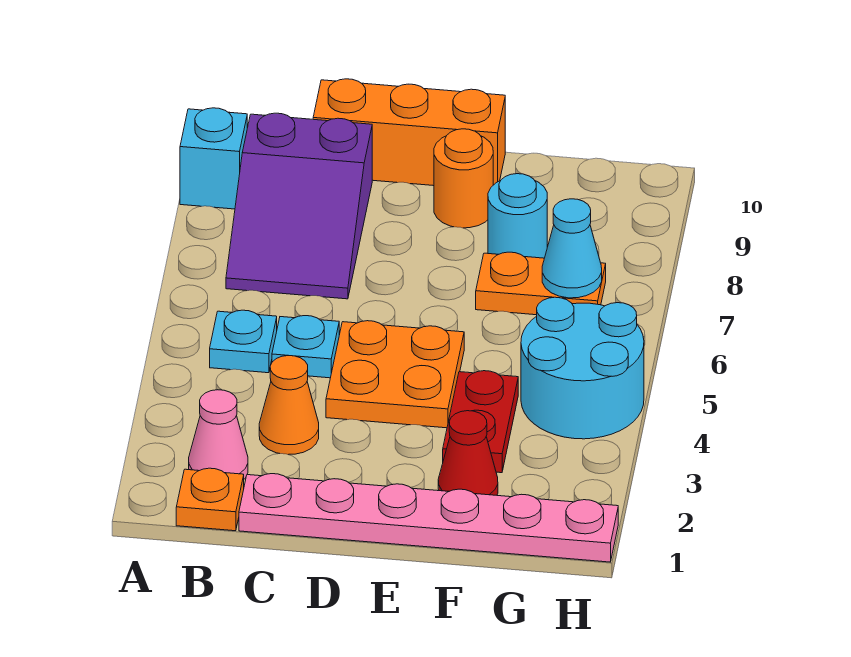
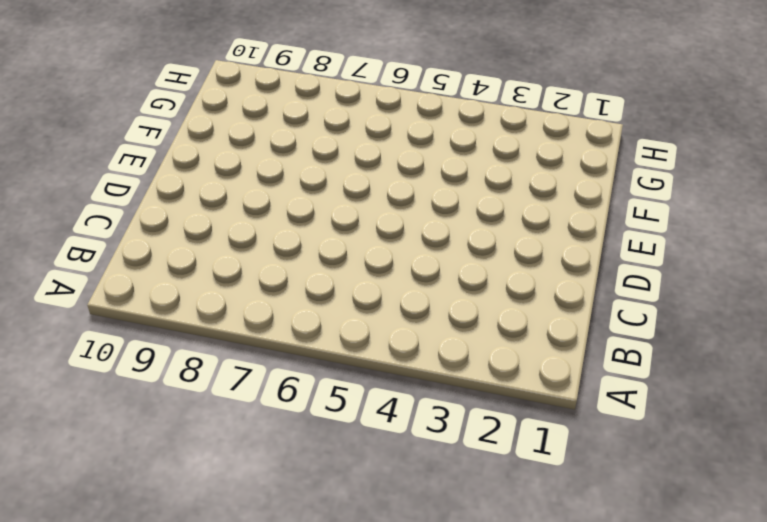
none -> cyan 1x1 brick [180,108,247,209]
none -> orange 1x1 plate [176,468,244,531]
none -> pink 1x1 cone [189,390,248,479]

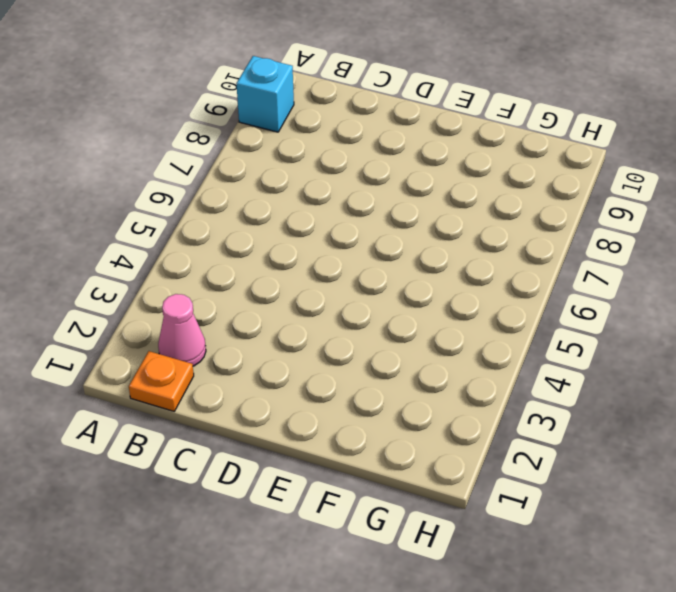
none -> cyan 1x1 plate [210,310,277,373]
none -> purple 2x3 slope [226,113,372,299]
none -> pink 1x6 plate [239,474,618,562]

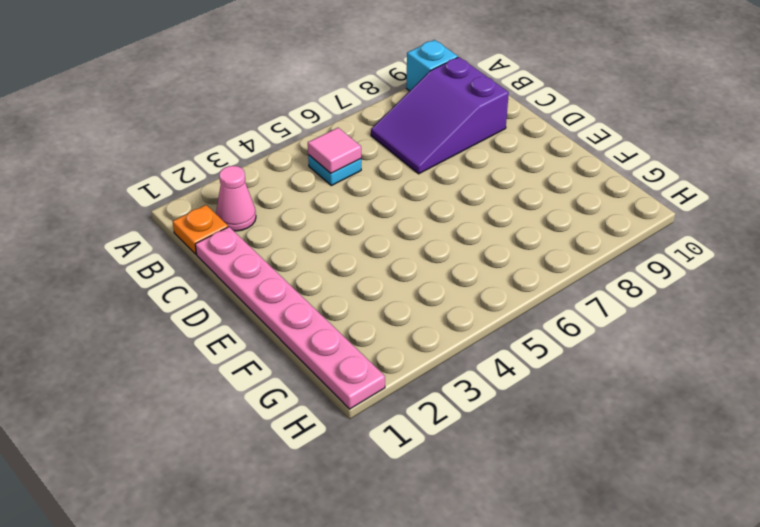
pink 1x1 tile [308,128,361,173] -> none
none -> orange 1x1 cone [259,356,319,455]
none -> cyan 1x1 plate [272,316,339,378]
none -> orange 1x3 brick [313,79,505,186]

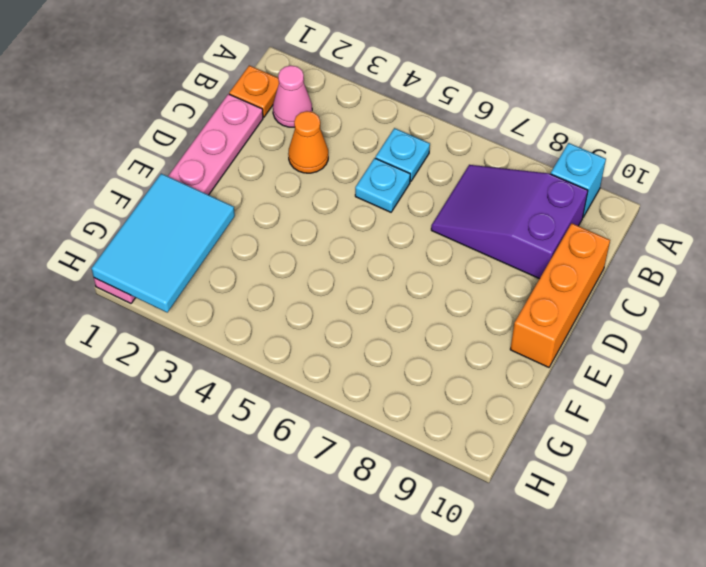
cyan 2x3 tile [92,174,235,312] -> none
none -> orange 2x2 plate [326,321,464,428]
none -> orange 1x1 round brick [434,129,493,228]
none -> red 1x1 cone [438,411,498,495]

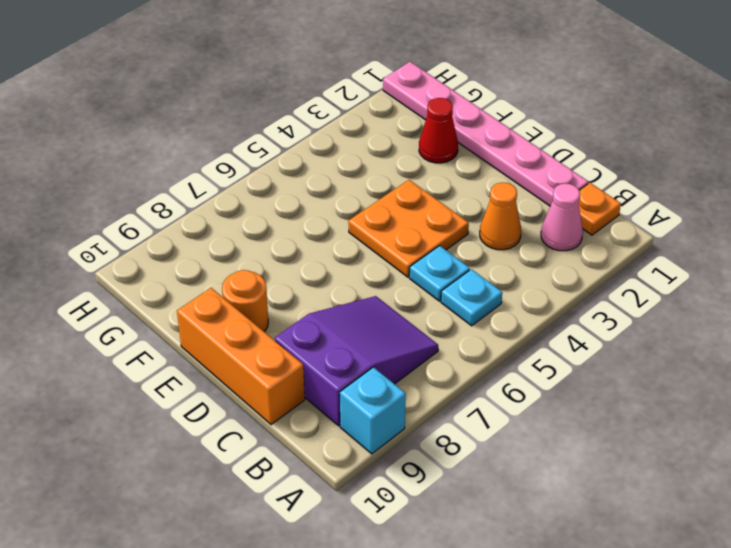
none -> red 1x2 plate [443,371,518,473]
none -> orange 1x2 plate [476,252,606,315]
none -> cyan 1x1 round brick [488,174,547,258]

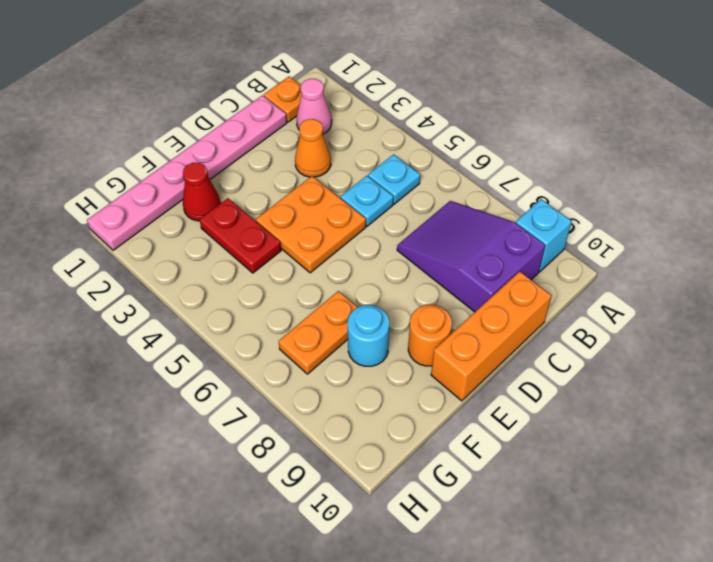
none -> cyan 2x2 round brick [521,297,644,439]
none -> cyan 1x1 cone [542,199,602,298]

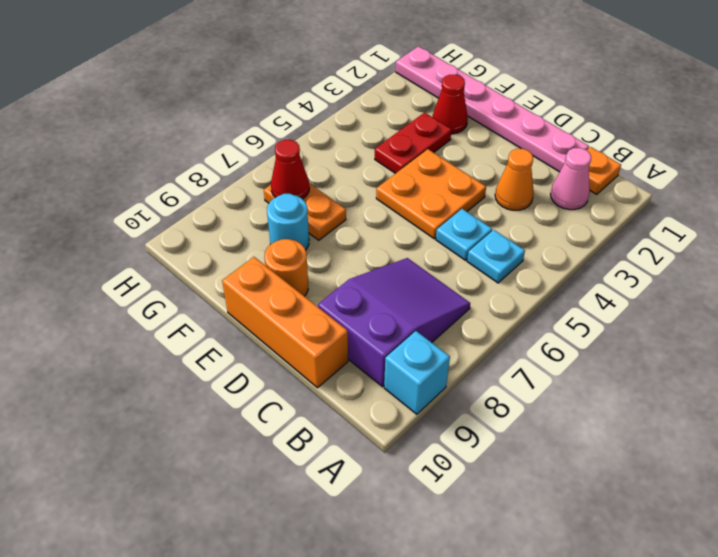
red 1x1 cone [271,140,309,199] -> cyan 1x1 cone [542,199,602,298]
none -> cyan 2x2 round brick [521,297,644,439]

